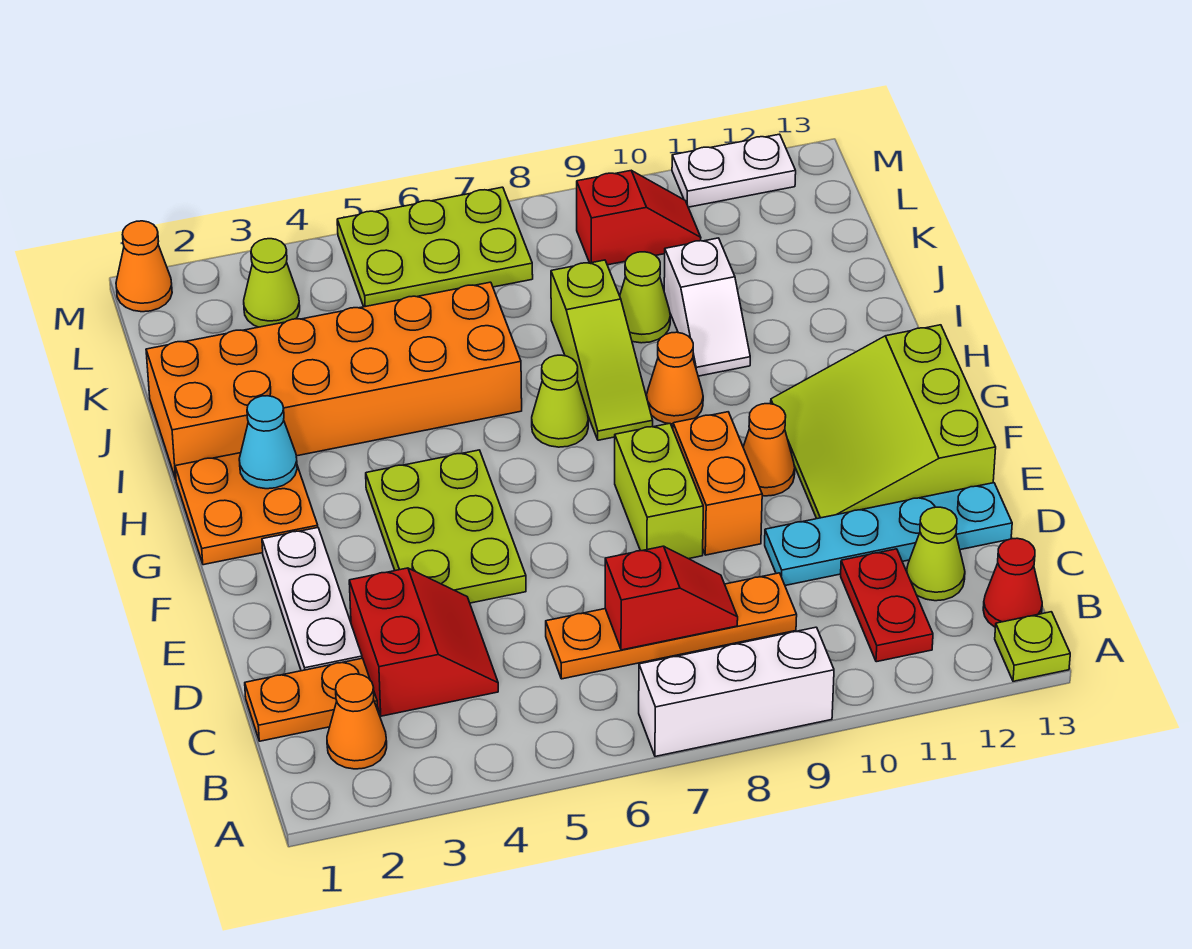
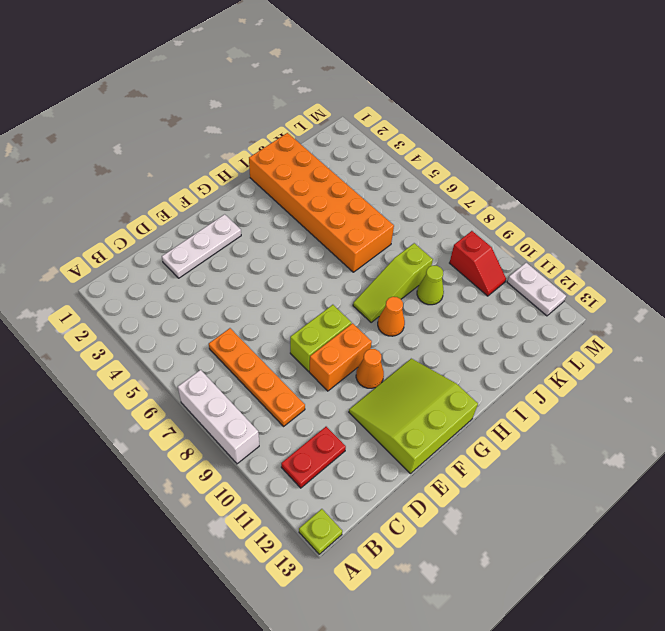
none -> orange 1x1 cone [327,674,387,769]
none -> red 1x1 cone [983,538,1042,627]
none -> orange 1x2 plate [245,658,378,741]
none -> red 2x2 slope [349,568,498,716]

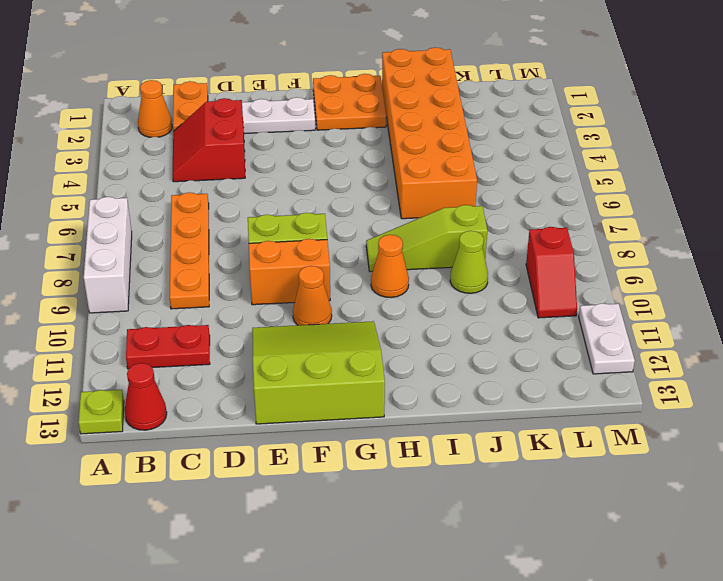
red 2x2 slope [172,98,245,182] -> red 2x2 slope turned to [349,568,498,716]
none -> lime 1x1 cone [907,507,965,601]
none -> cyan 1x4 plate [765,483,1012,585]
none -> lime 2x3 plate [366,450,526,603]
none -> lime 1x1 cone [532,355,588,447]

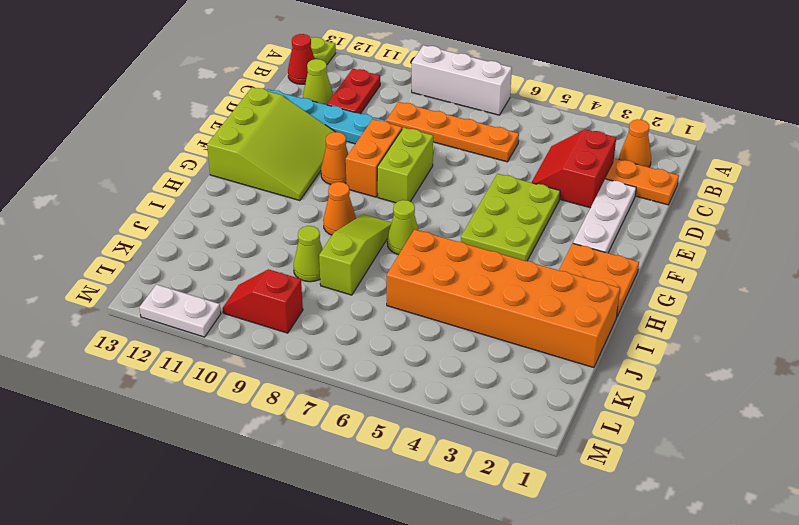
none -> white 1x2 slope [664,238,750,376]
none -> lime 1x1 cone [244,239,300,327]
none -> lime 2x3 plate [337,187,533,307]
none -> orange 1x1 cone [116,221,172,312]

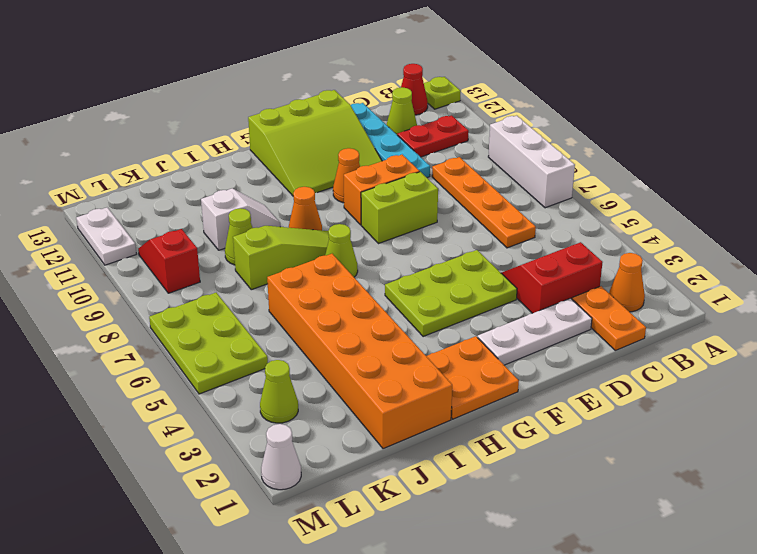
white 1x1 cone [261,424,301,490] -> orange 1x1 cone [116,221,172,312]
none -> red 1x2 slope [605,546,738,650]
none -> cyan 1x1 cone [239,396,297,489]

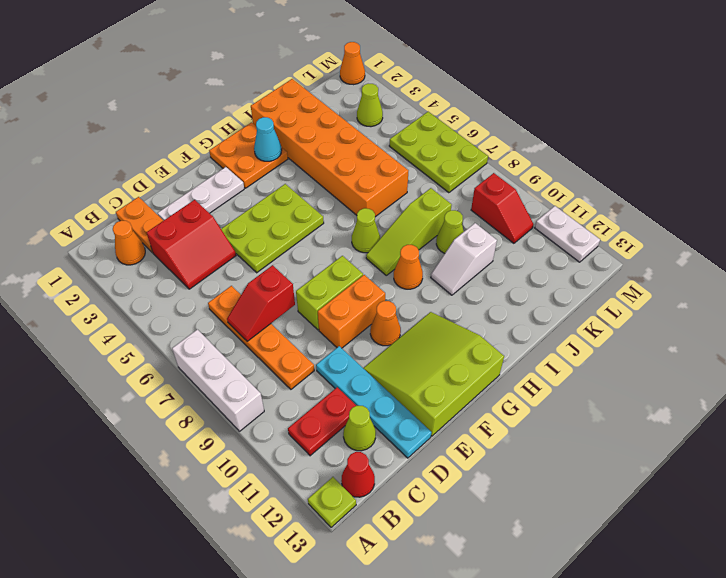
red 1x2 slope [227,265,295,341] -> red 1x2 slope turned to [605,546,738,650]

